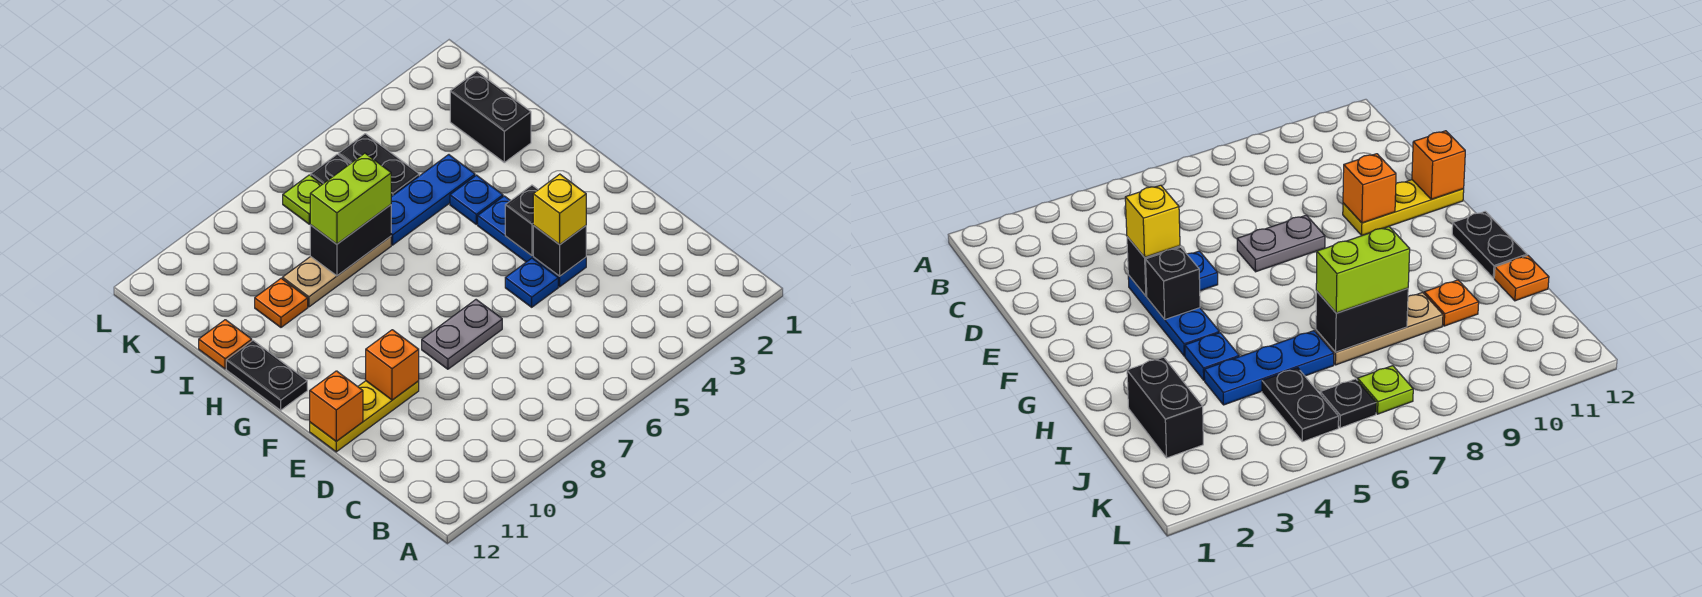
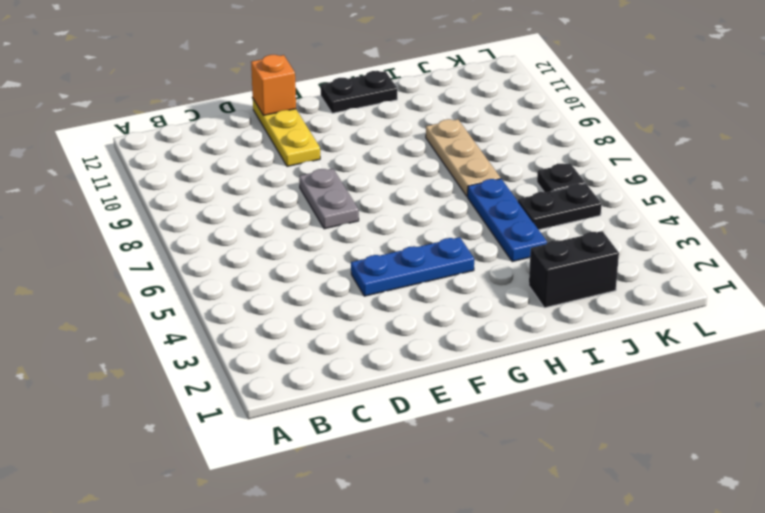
none -> blue 1x1 plate [505,258,558,307]
none -> blue 1x1 plate [450,175,503,224]
none -> orange 1x1 plate [255,278,308,327]

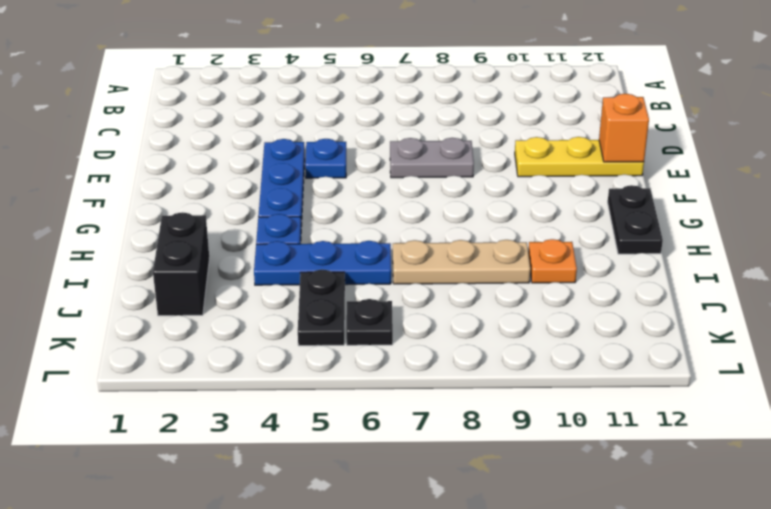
none -> orange 1x1 plate [199,320,252,369]
none -> lime 1x1 plate [283,175,322,224]
none -> black 1x1 brick [533,226,586,276]

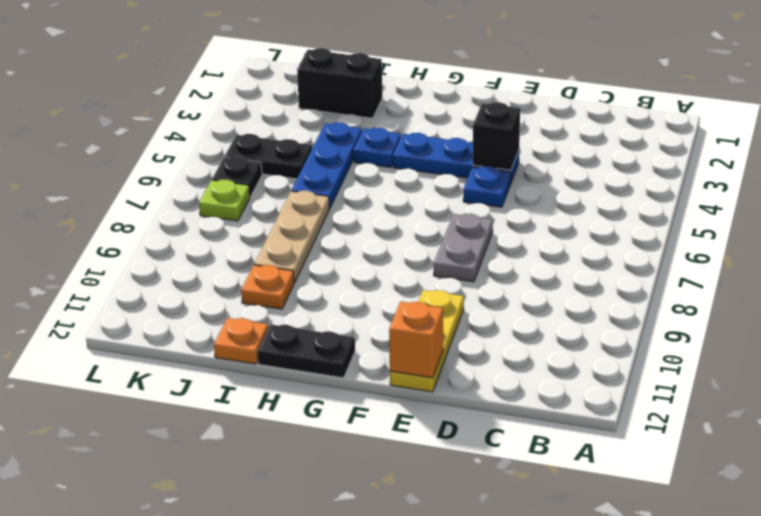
none -> orange 1x1 brick [366,330,419,400]
none -> black 1x1 brick [505,185,538,255]
none -> black 1x2 brick [310,205,391,276]

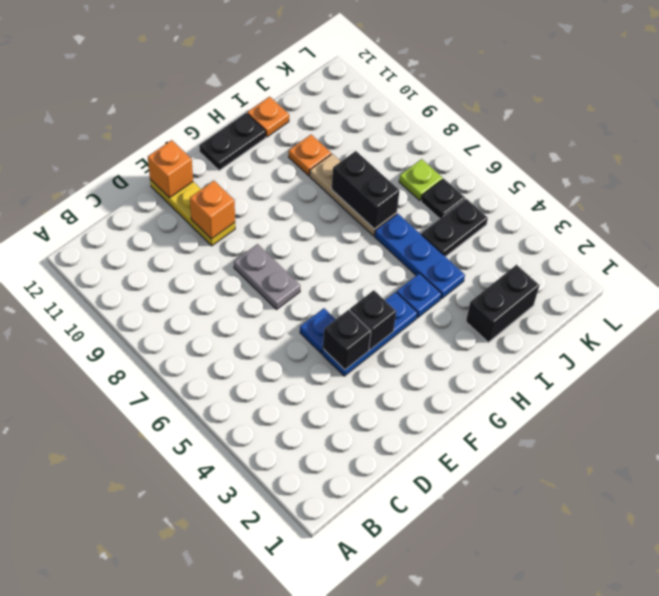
none -> yellow 1x1 brick [533,174,586,245]
none -> lime 1x2 brick [310,153,391,244]

